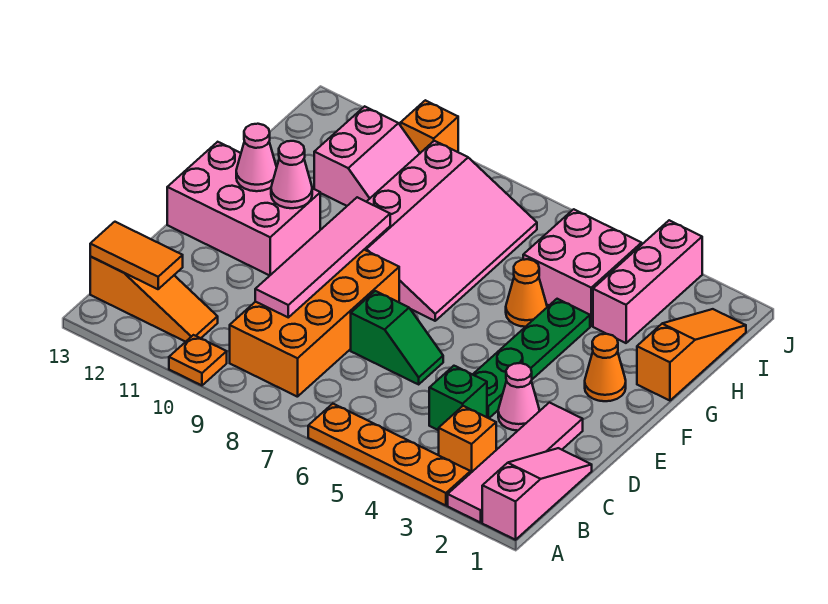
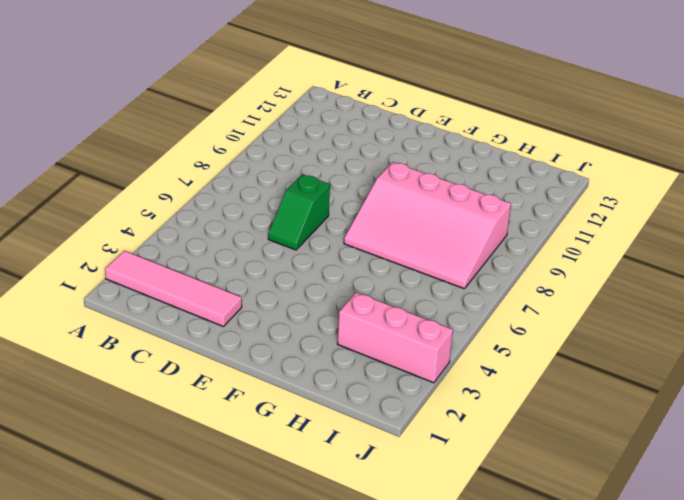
none -> pink 1x3 slope [482,448,592,540]
none -> orange 1x4 plate [308,404,470,505]
none -> orange 1x1 plate [169,335,227,385]

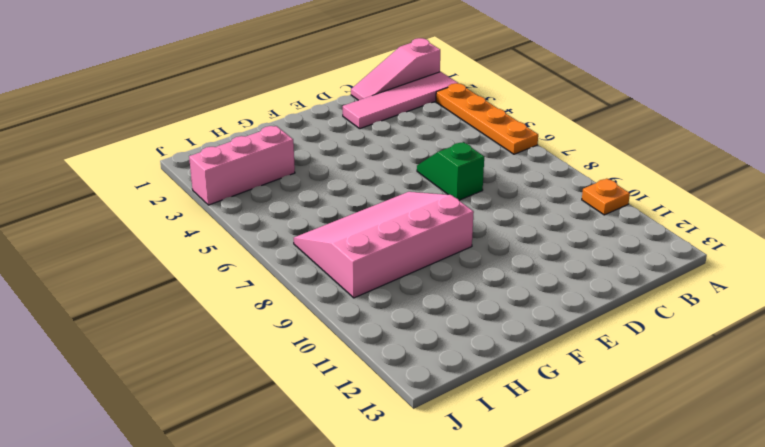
none -> orange 1x1 brick [439,406,496,473]
none -> orange 2x4 brick [230,250,399,397]
none -> orange 1x3 slope [90,257,218,342]

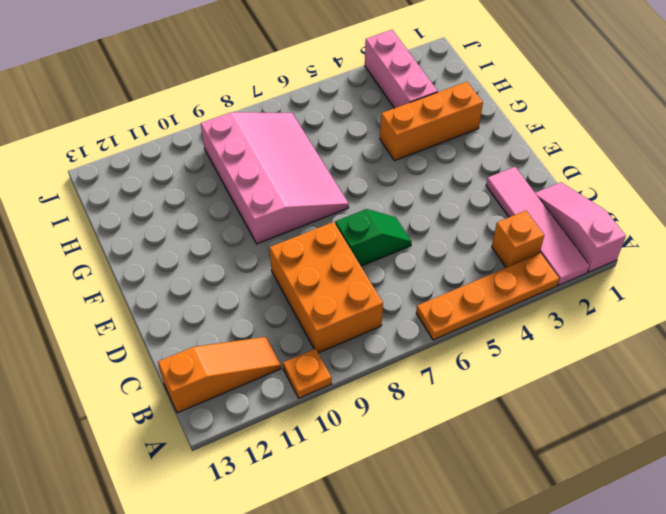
orange 2x3 brick [270,222,383,353] -> orange 2x4 brick [230,250,399,397]
orange 1x3 brick [380,82,483,160] -> green 1x4 plate [473,299,590,418]
none -> green 1x1 brick [429,366,487,430]
none -> pink 1x1 cone [498,363,539,431]
none -> pink 2x3 brick [167,142,320,275]

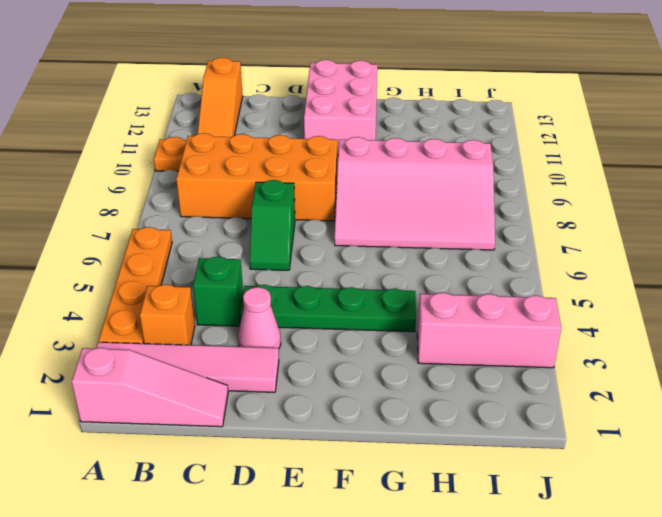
none -> orange 1x1 cone [585,334,626,401]
none -> orange 1x3 slope [637,309,746,401]
none -> orange 1x1 cone [506,259,547,327]

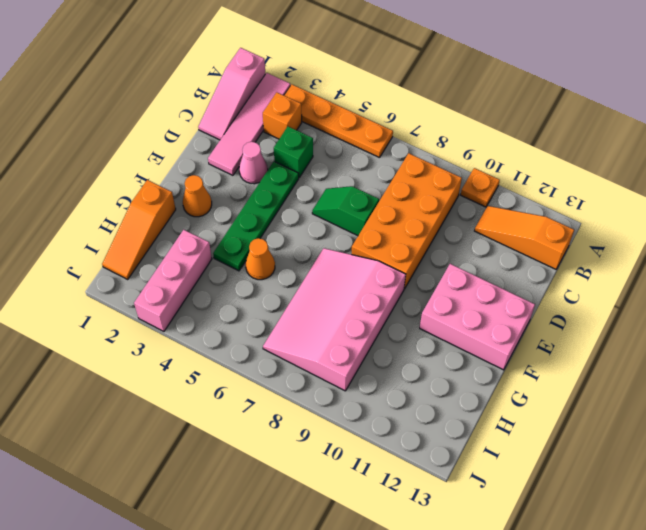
none -> pink 2x2 brick [523,209,642,326]
none -> pink 2x2 slope [314,106,420,206]
none -> orange 1x1 brick [401,100,458,153]

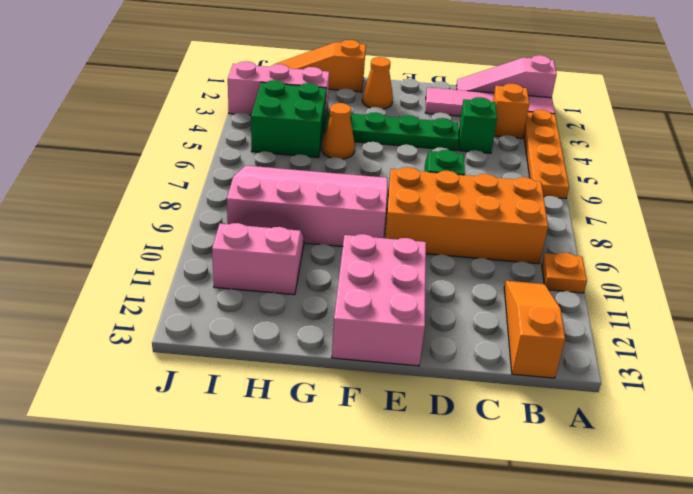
green 2x2 brick [251,80,326,158] -> pink 2x2 brick [523,209,642,326]
none -> pink 1x1 cone [498,363,539,431]
none -> orange 1x1 brick [401,100,458,153]
none -> orange 1x2 tile [90,222,183,289]

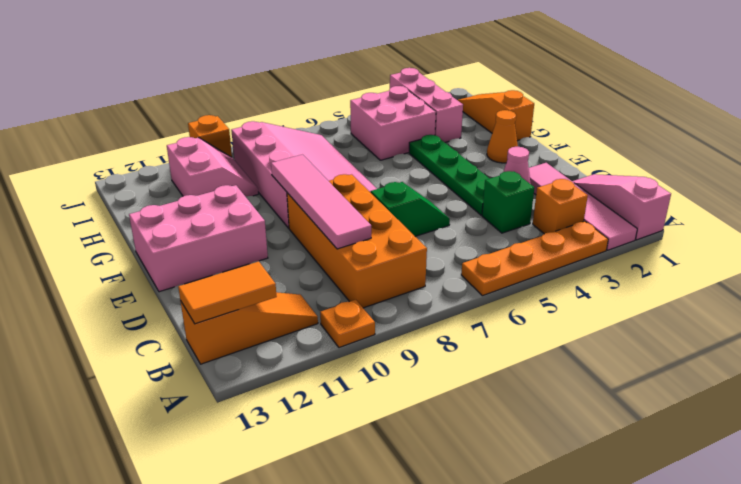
none -> orange 1x1 cone [506,259,547,327]
none -> pink 1x1 cone [271,141,312,208]
none -> pink 1x1 cone [236,124,277,191]

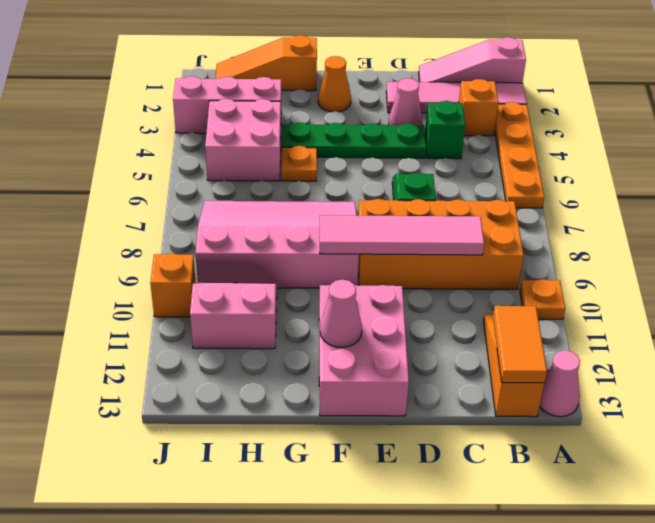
pink 1x1 cone [540,350,580,417] -> pink 1x1 cone moved to [271,141,312,208]
orange 1x1 plate [281,146,317,181] -> orange 1x1 cone [506,259,547,327]

